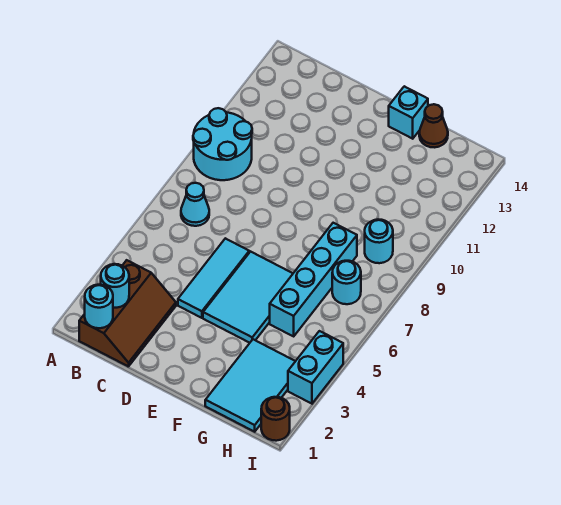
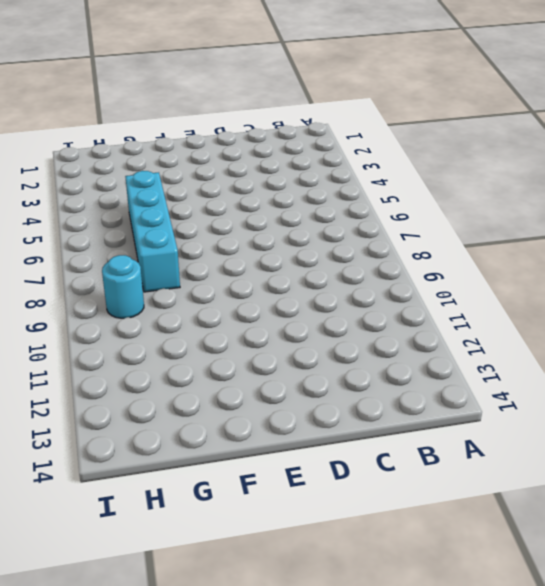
none -> cyan 2x2 round brick [193,108,252,180]
none -> brown 2x3 slope [79,260,176,367]
none -> cyan 1x1 cone [181,183,209,226]

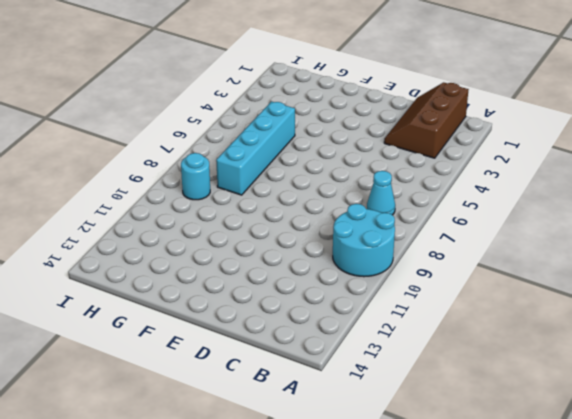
none -> cyan 1x3 tile [178,238,249,318]
none -> cyan 2x3 tile [203,252,293,343]
none -> cyan 1x1 brick [389,86,428,139]

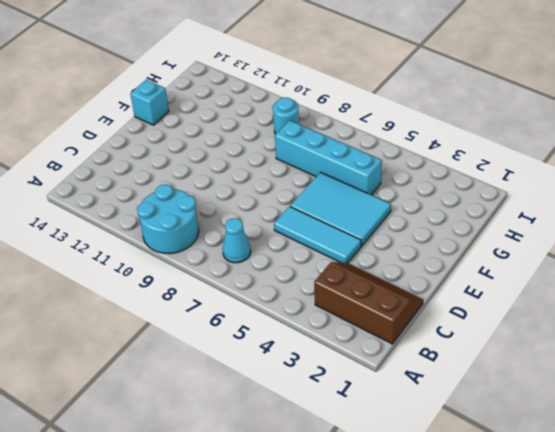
none -> cyan 2x3 tile [205,339,295,432]
none -> brown 1x1 cone [419,104,448,147]
none -> cyan 1x1 round brick [332,261,361,304]

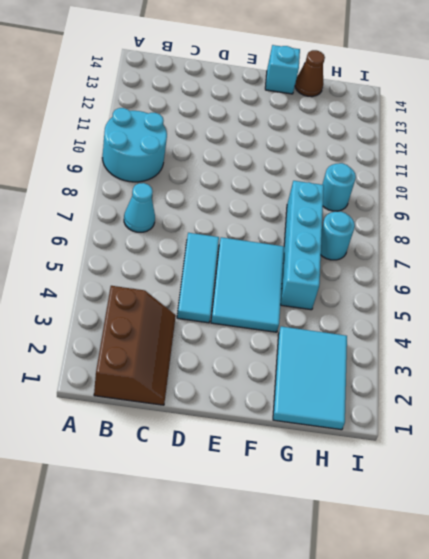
none -> brown 1x1 round brick [261,397,290,441]
none -> cyan 1x2 brick [288,331,343,404]
none -> cyan 1x1 round brick [85,285,113,328]

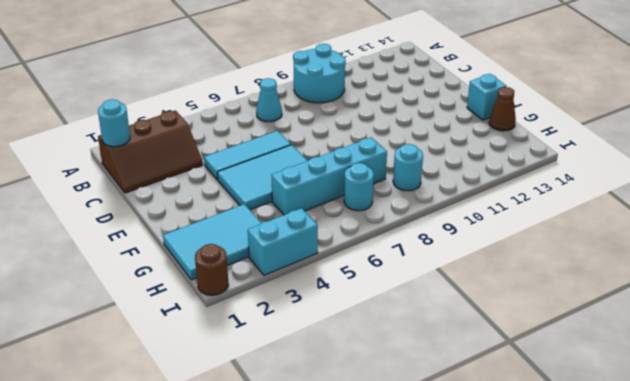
none -> cyan 1x1 round brick [101,264,129,308]

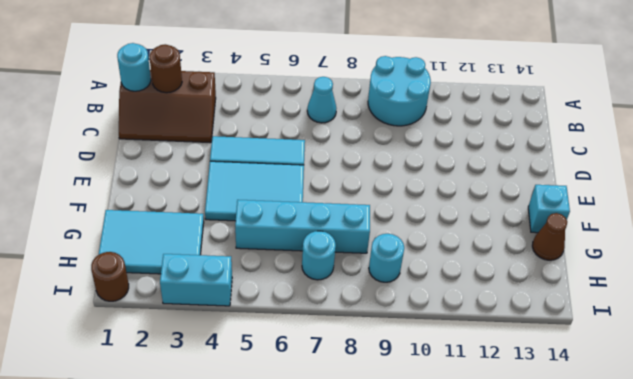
brown 1x1 round brick [149,44,182,93] -> cyan 1x1 round brick [101,264,129,308]

